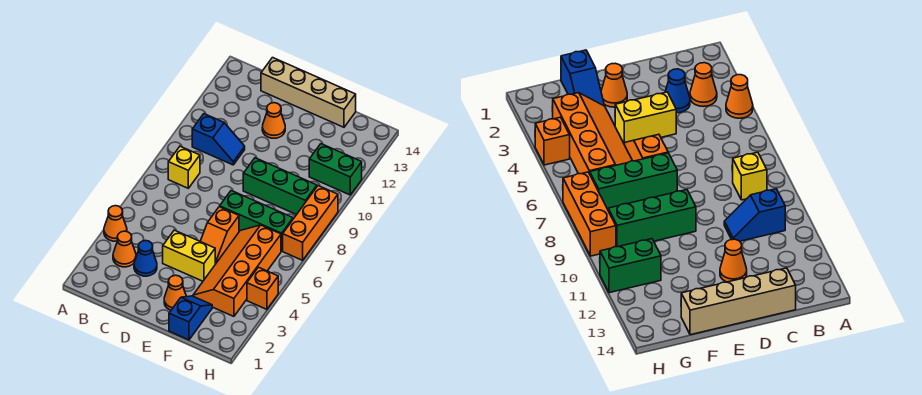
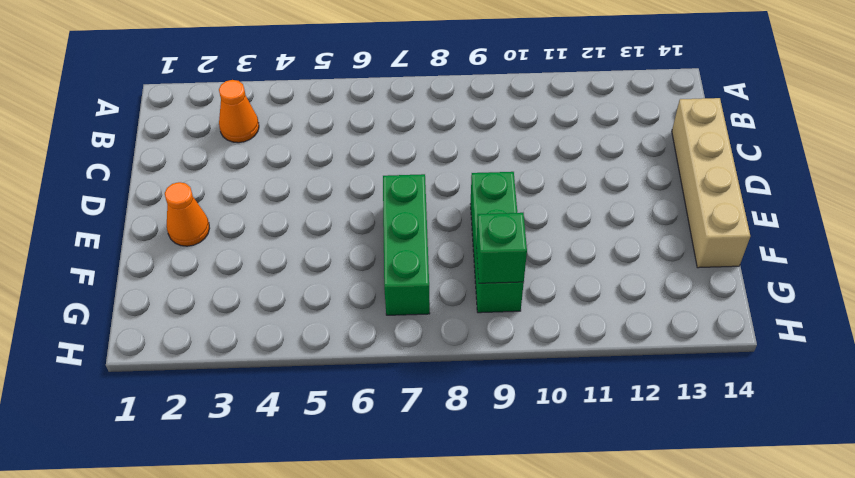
green 1x1 brick [476,213,527,283] -> none
none -> orange 1x1 cone [104,206,127,241]
none -> yellow 1x1 brick [168,146,200,188]
none -> blue 1x2 slope [192,114,245,165]

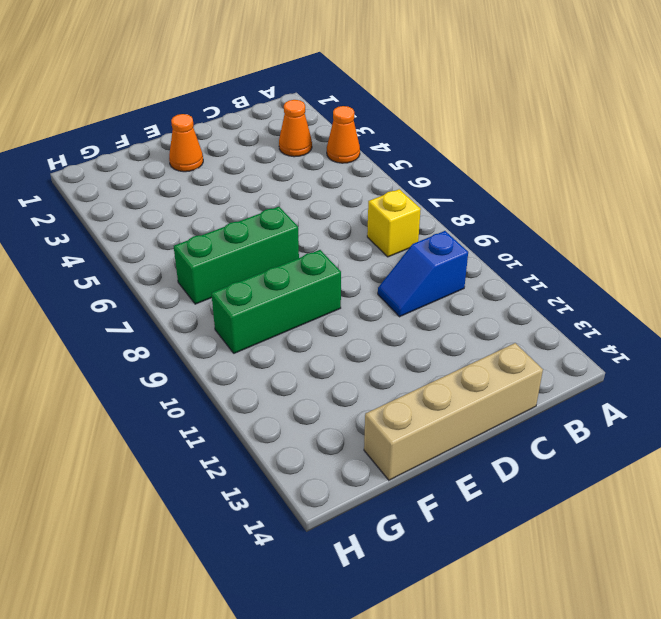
none -> blue 1x1 cone [134,241,157,276]
none -> yellow 1x2 brick [163,230,215,281]
none -> orange 1x1 cone [262,103,285,138]

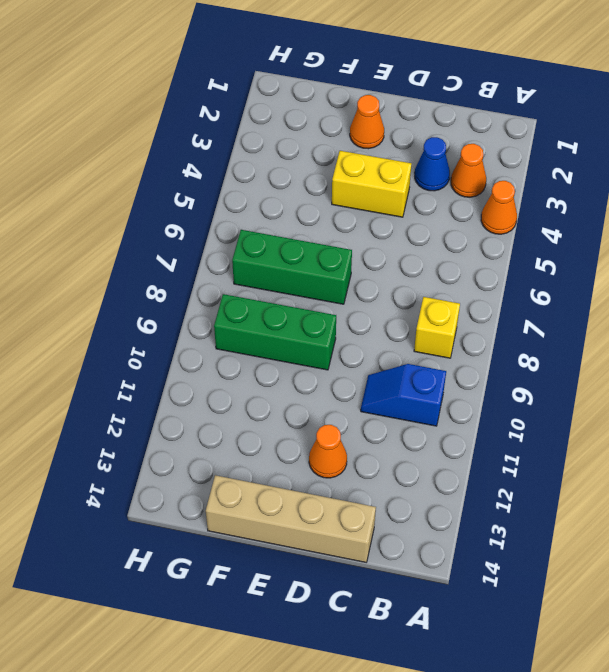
none -> orange 1x2 slope [200,207,239,264]
none -> blue 1x2 slope [169,296,212,340]
none -> orange 2x4 slope [193,225,281,316]

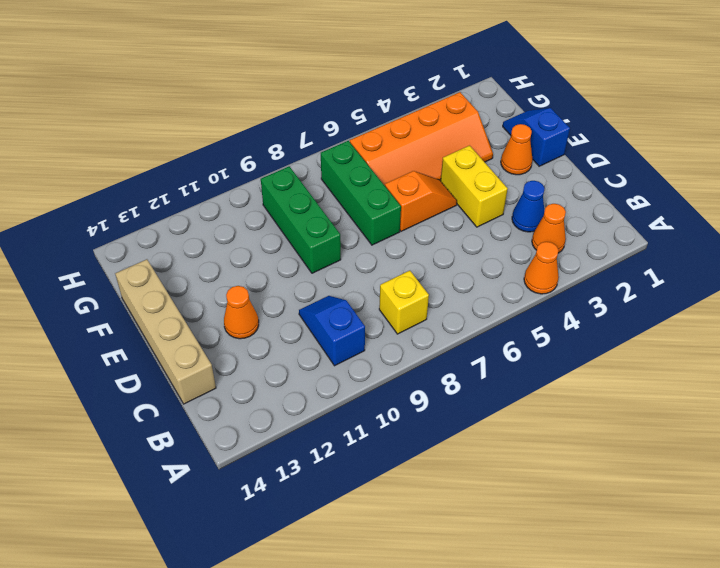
blue 1x2 slope [503,108,570,166] -> blue 1x2 slope turned to [169,296,212,340]
none -> green 1x2 brick [309,144,362,195]
none -> orange 1x1 brick [247,267,278,309]
none -> orange 1x3 brick [283,186,338,260]

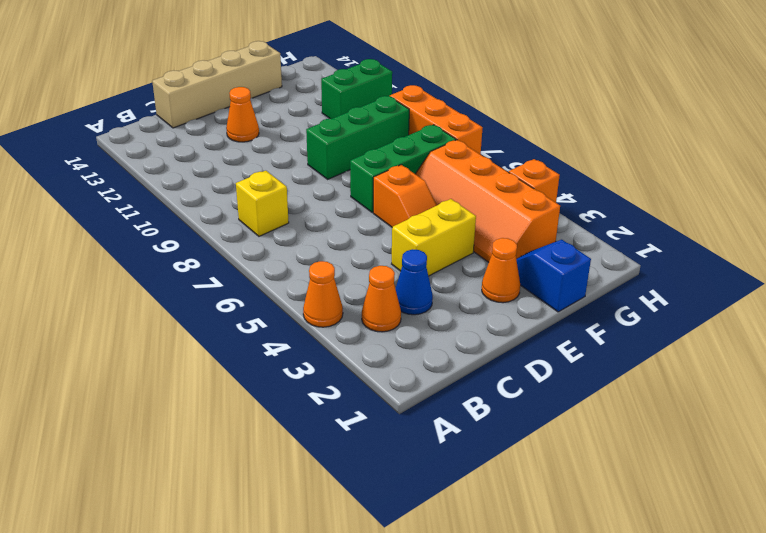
none -> blue 1x2 slope [192,114,245,165]

